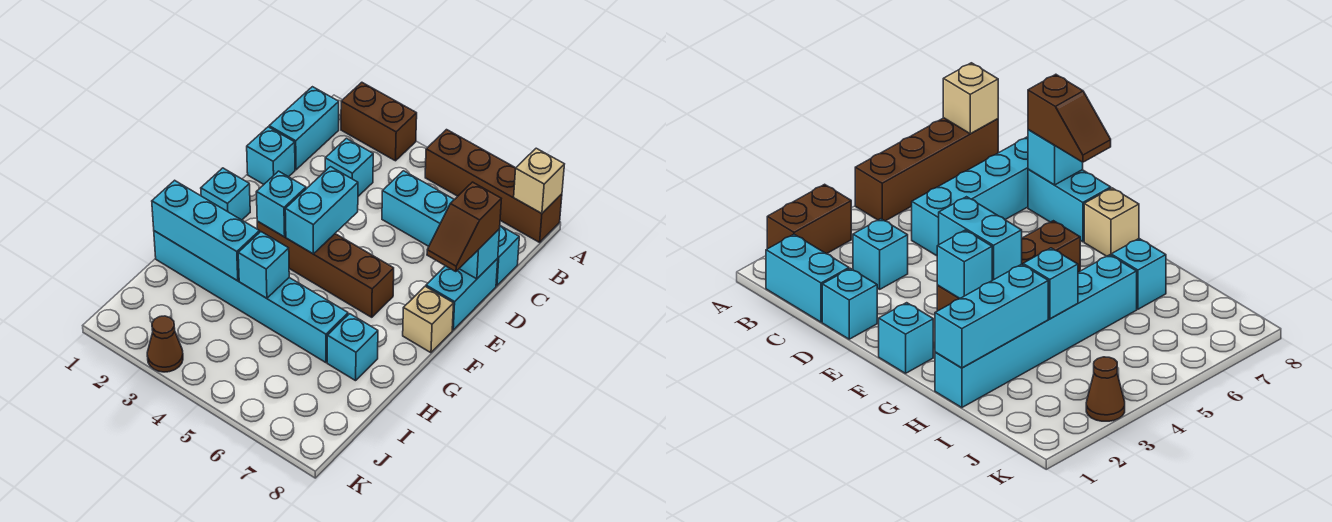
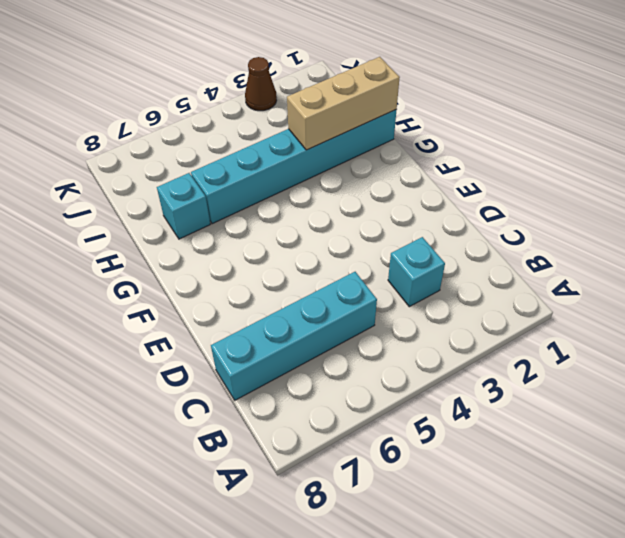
tan 1x3 brick [287,57,400,150] -> cyan 1x3 brick [152,180,260,281]
none -> brown 1x2 brick [341,82,417,161]
none -> brown 1x4 brick [425,130,562,242]
none -> cyan 1x2 brick [269,87,339,170]

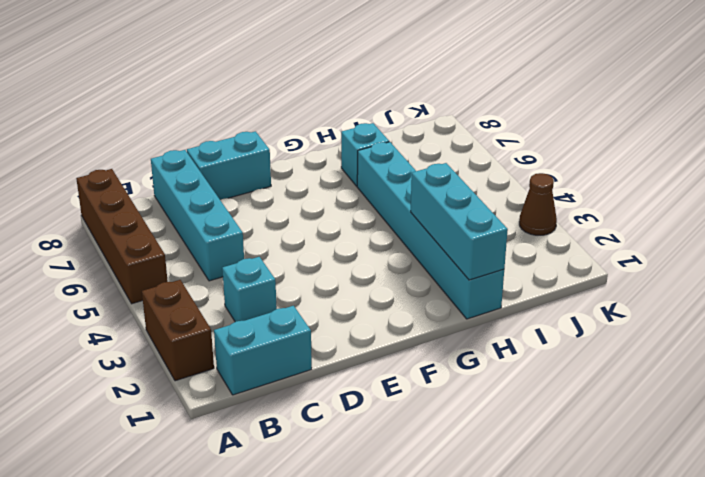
none -> cyan 1x1 brick [247,127,295,184]
none -> cyan 1x1 brick [201,168,250,220]
none -> brown 1x4 brick [257,221,394,317]

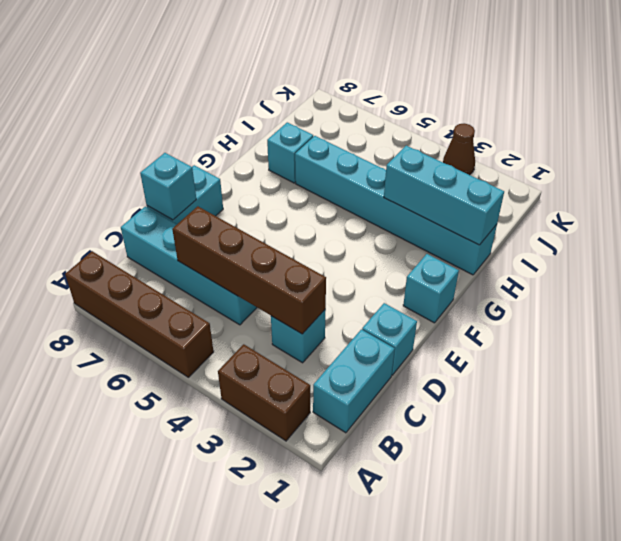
brown 1x4 brick [172,206,326,334] -> brown 1x4 brick moved to [257,221,394,317]
none -> tan 1x1 brick [403,286,454,353]
none -> tan 1x1 brick [514,148,564,213]
none -> cyan 1x2 brick [285,167,358,254]

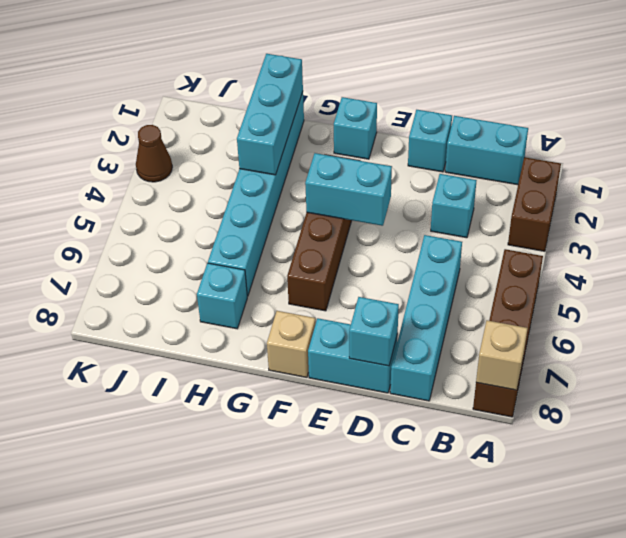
none -> cyan 1x1 brick [256,171,306,237]
none -> cyan 1x1 brick [238,232,289,298]
none -> brown 1x2 slope [427,182,501,272]

